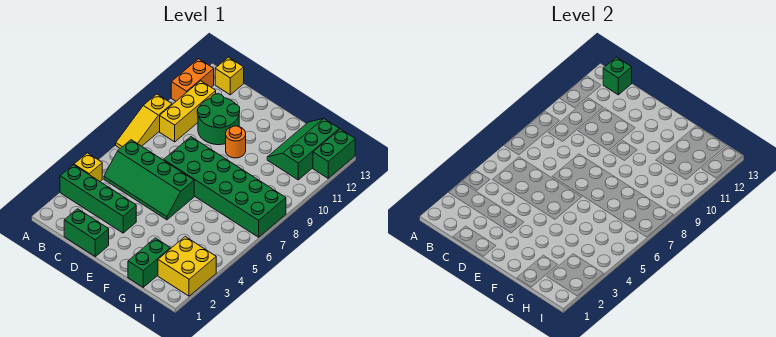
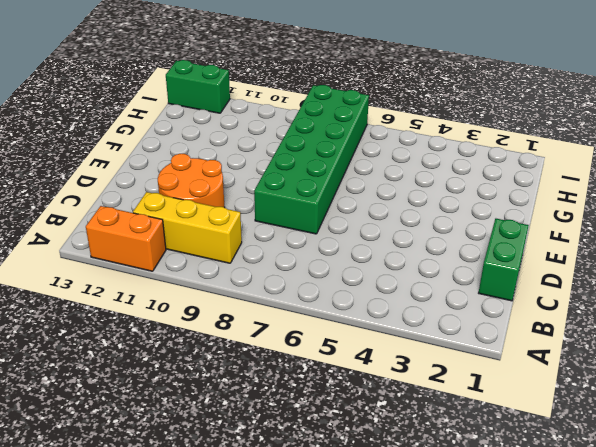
orange 2x2 round brick [158,154,225,208] -> green 2x2 round brick [197,94,240,145]
none -> green 1x4 brick [60,165,136,233]
none -> yellow 1x1 brick [74,153,102,181]
none -> yellow 1x3 slope [116,94,172,148]

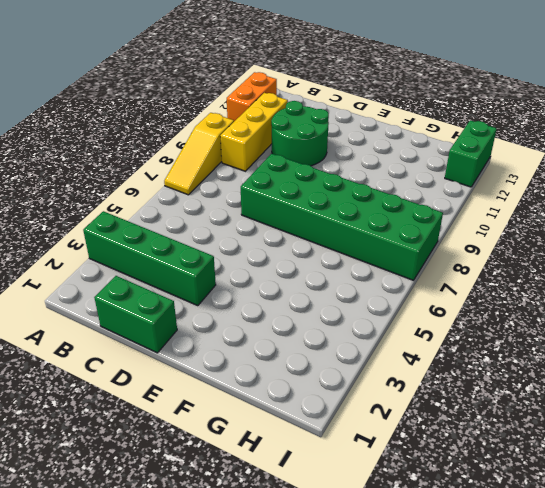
none -> yellow 1x1 brick [74,153,102,181]
none -> green 2x4 slope [104,140,194,220]
none -> yellow 1x1 brick [215,57,244,95]

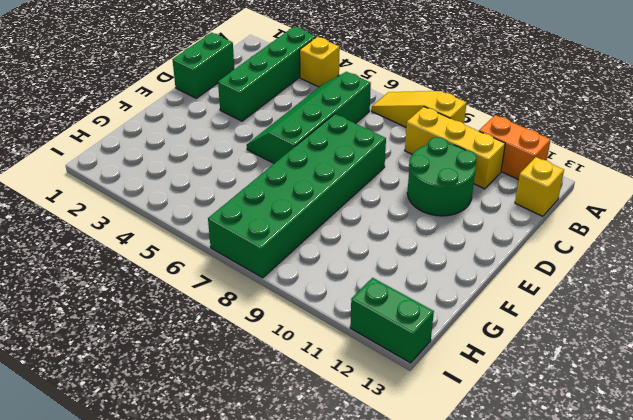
none -> orange 1x1 round brick [226,126,246,158]
none -> green 1x2 brick [128,238,170,287]
none -> green 2x3 slope [267,119,339,180]

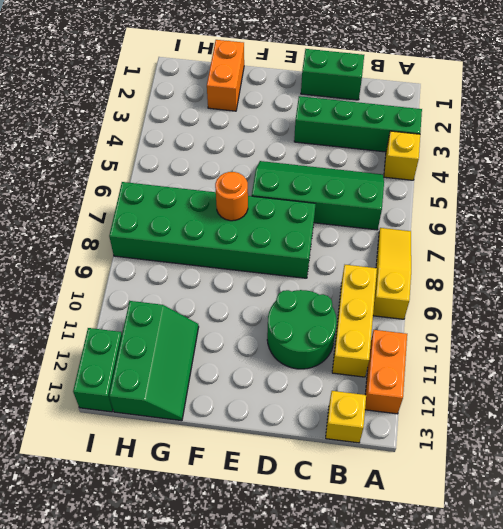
orange 1x1 round brick [215,172,248,221] -> orange 1x1 round brick moved to [226,126,246,158]
orange 1x2 brick [207,40,244,111] -> green 1x2 brick [128,238,170,287]
none -> yellow 2x2 brick [158,237,216,296]
none -> green 1x1 brick [603,57,632,95]

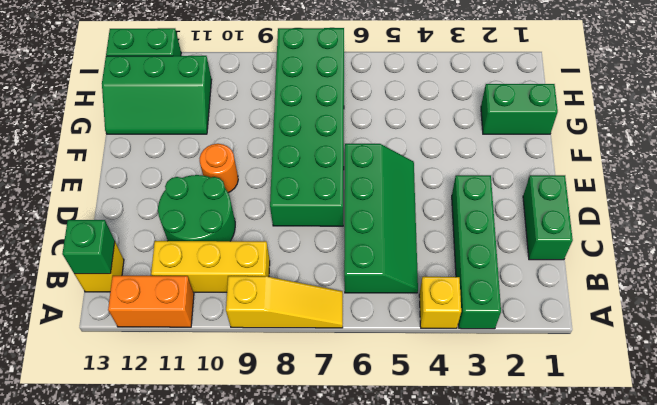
none -> yellow 2x2 brick [158,237,216,296]

